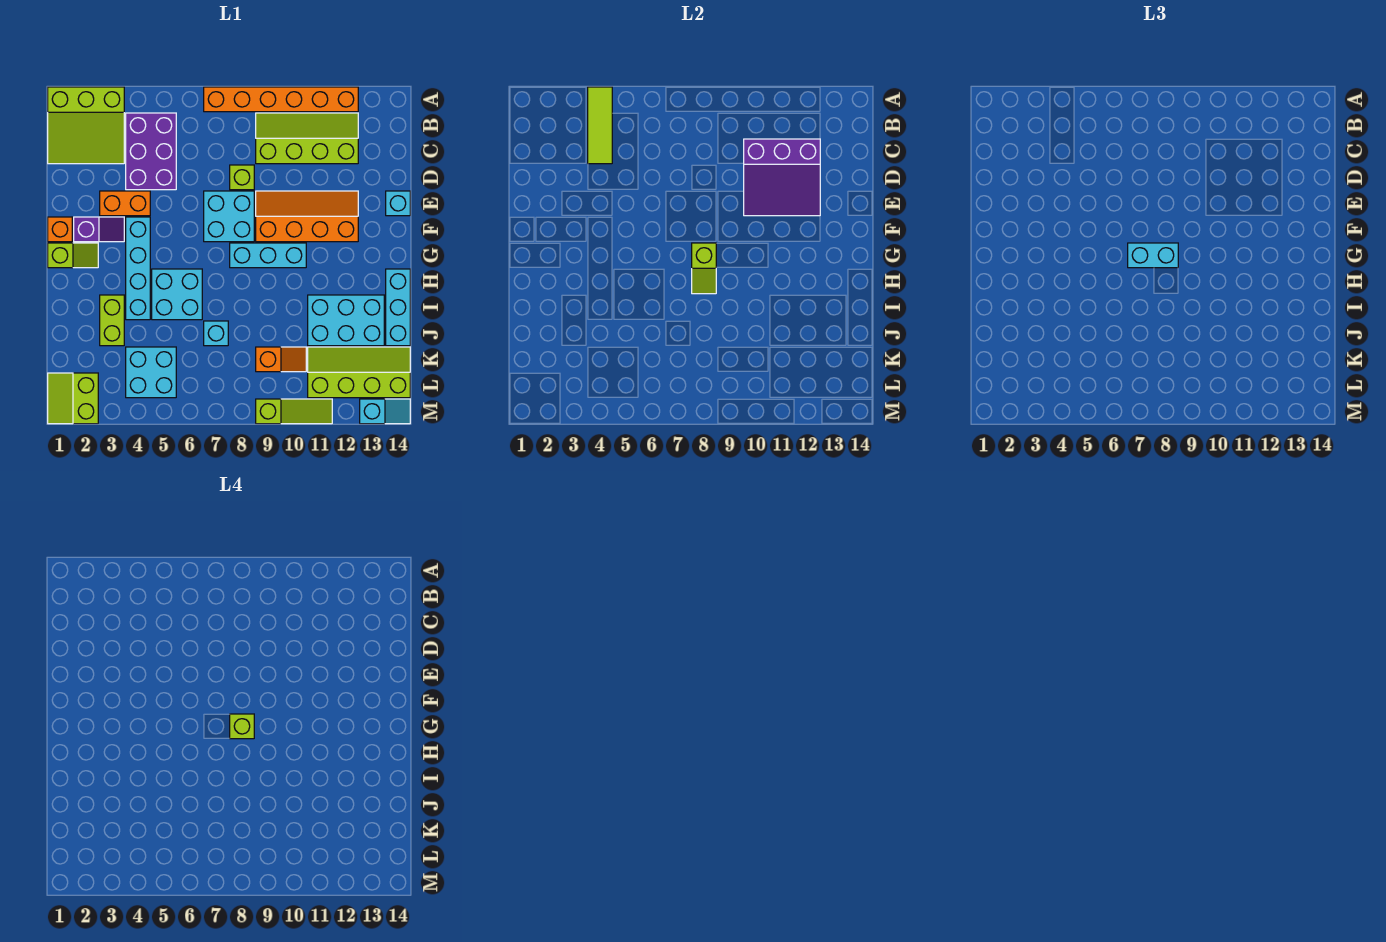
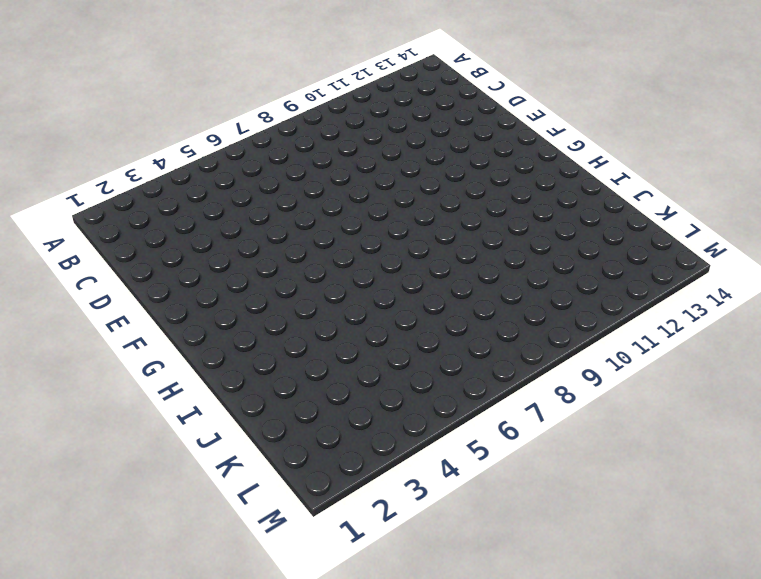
none -> lime 3x3 slope [48,87,124,164]
none -> orange 1x6 brick [204,87,358,112]
none -> purple 2x3 brick [126,113,176,190]
none -> lime 2x4 slope [256,113,358,164]

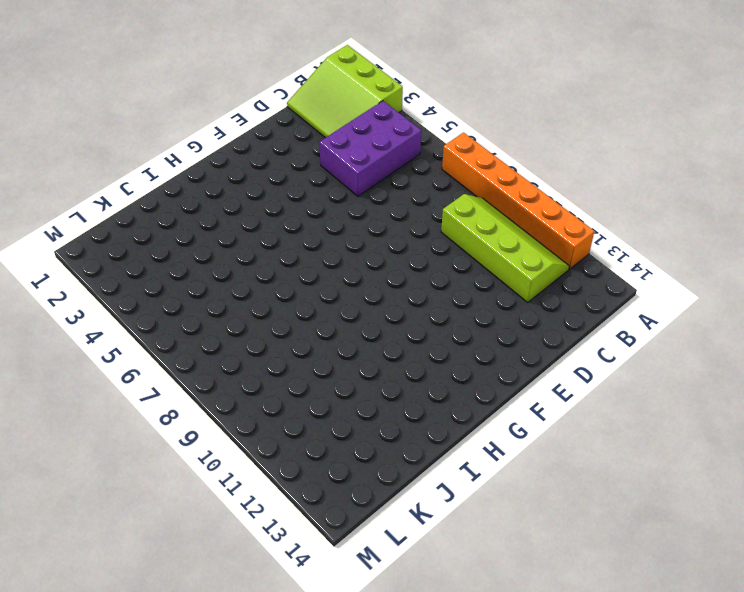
none -> lime 1x1 brick [230,165,254,190]
none -> orange 1x2 brick [100,191,150,216]
none -> cyan 2x2 brick [204,191,254,242]
none -> orange 2x4 slope [256,191,358,242]

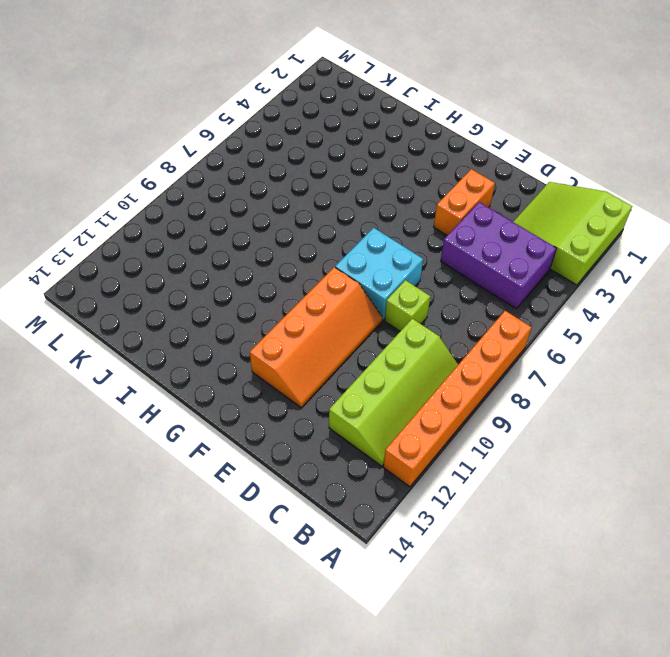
none -> cyan 1x1 brick [386,191,410,216]
none -> orange 1x1 brick [48,217,72,242]
none -> purple 1x2 slope [74,217,124,242]
none -> cyan 1x4 brick [126,217,150,320]

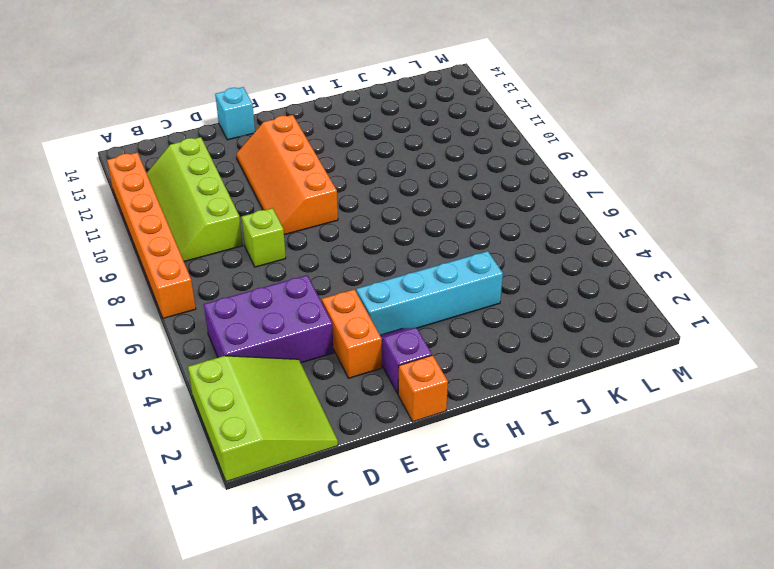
none -> cyan 2x2 brick [204,191,254,242]
none -> lime 1x2 slope [48,243,98,268]
none -> cyan 1x3 brick [230,243,306,268]
none -> cyan 2x2 brick [152,269,202,320]

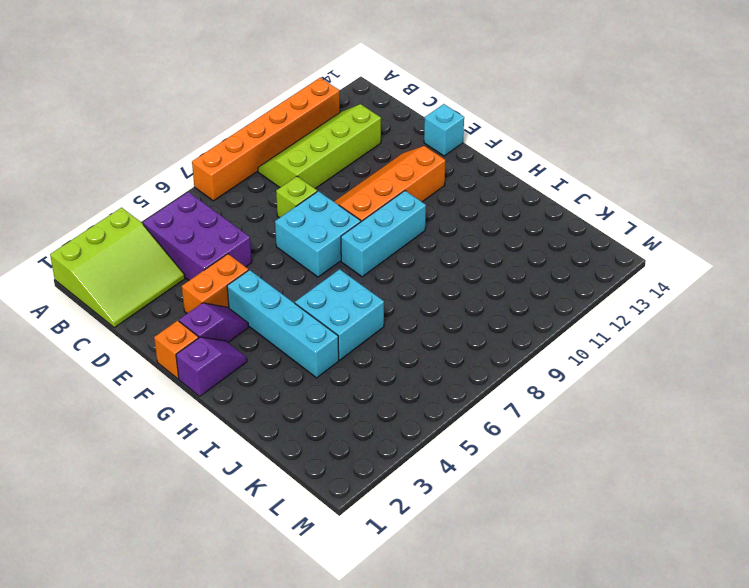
purple 1x2 slope [176,337,247,396] -> lime 1x2 slope [48,243,98,268]
none -> cyan 1x3 brick [386,269,410,346]
none -> lime 1x2 brick [100,295,124,346]
none -> cyan 2x3 brick [308,295,384,346]
none -> cyan 1x1 brick [204,321,228,346]

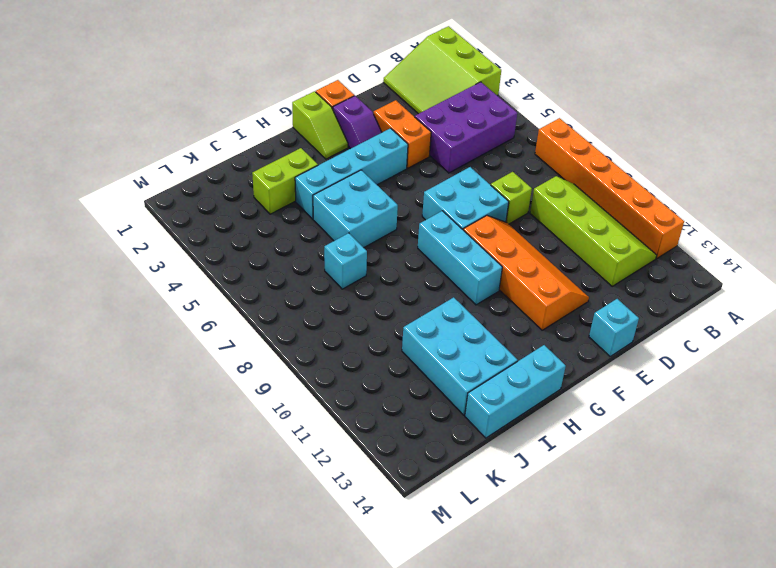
none -> cyan 2x2 brick [126,347,176,398]
none -> orange 1x2 slope [256,347,306,372]
none -> lime 2x4 slope [308,347,410,398]
none -> lime 2x2 slope [48,373,98,424]

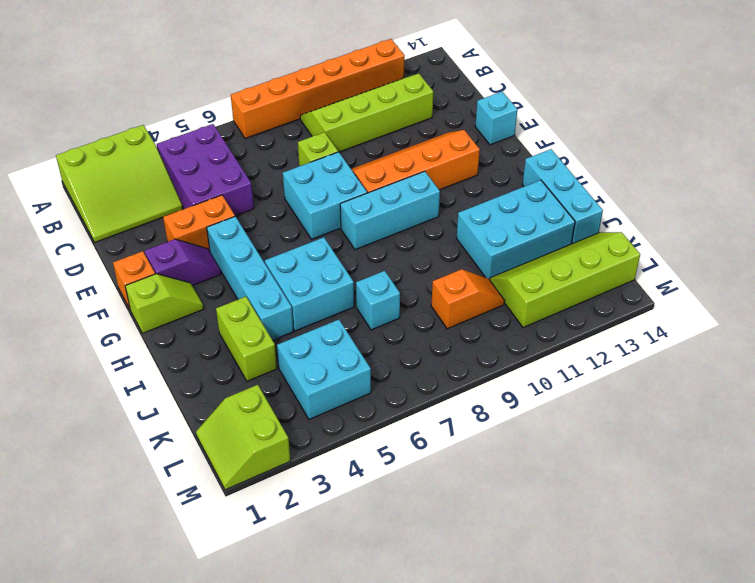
none -> lime 1x3 slope [256,399,332,424]
none -> cyan 1x2 slope [360,399,410,424]
none -> lime 1x3 tile [588,87,612,164]
none -> purple 3x3 slope [744,139,820,216]

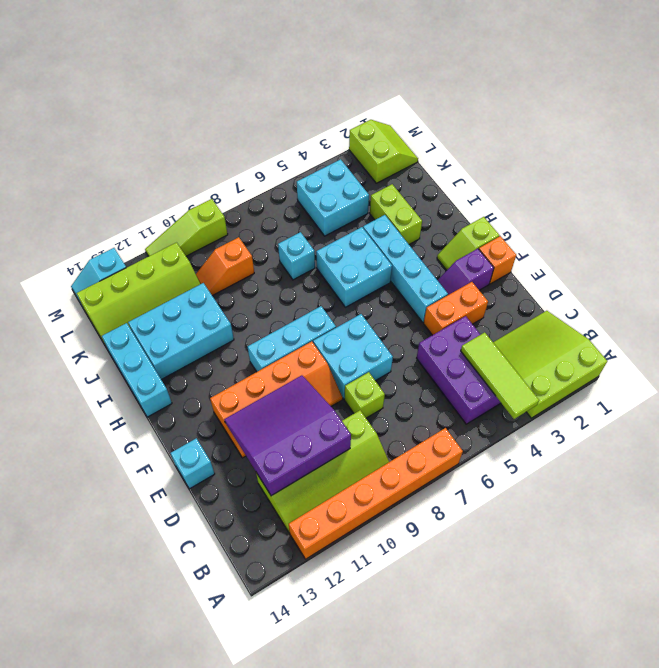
none -> lime 1x2 slope [692,243,716,294]
none -> cyan 1x2 brick [1128,243,1178,268]
none -> lime 1x1 brick [230,714,254,739]

